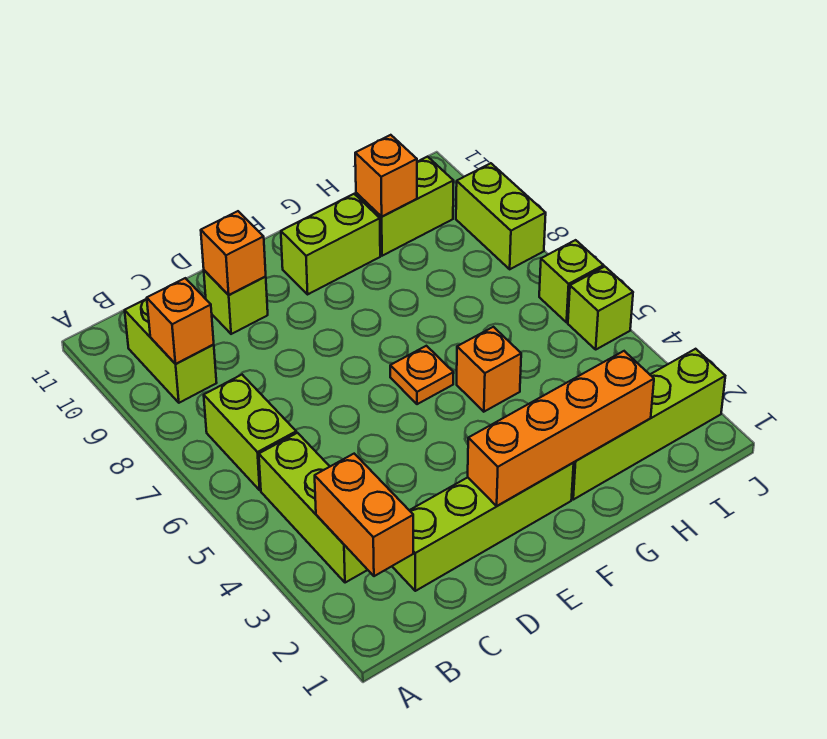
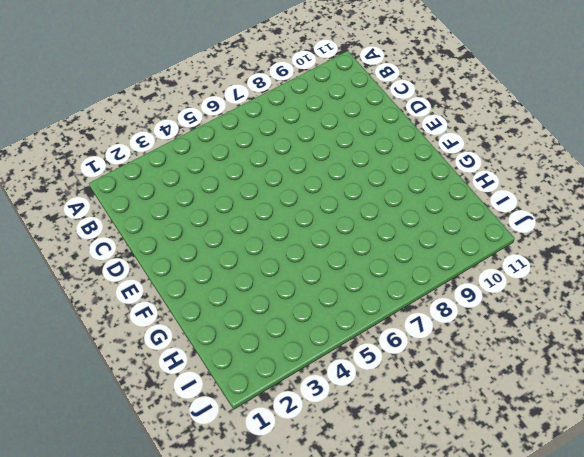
none -> lime 1x3 brick [259,433,367,583]
none -> lime 1x2 brick [204,375,296,490]
none -> lime 1x2 brick [125,299,217,403]

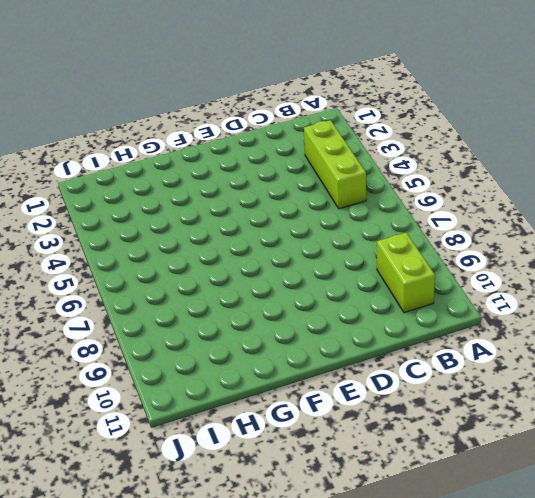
none -> lime 1x2 brick [204,375,296,490]
none -> lime 1x4 brick [392,463,574,591]
none -> lime 1x1 brick [204,270,268,334]

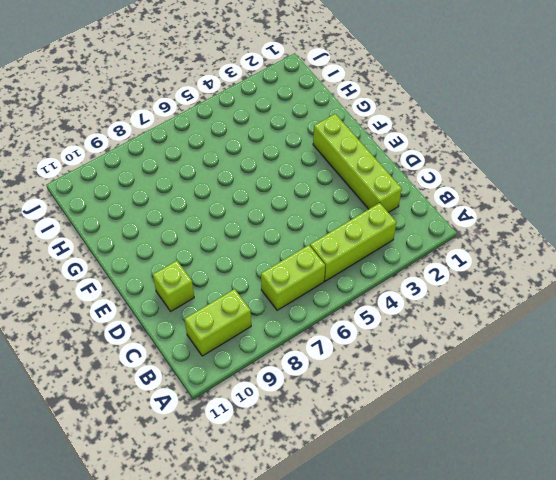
none -> orange 1x1 plate [390,346,454,404]
none -> lime 1x2 brick [281,194,380,294]
none -> lime 1x4 brick [572,349,725,500]

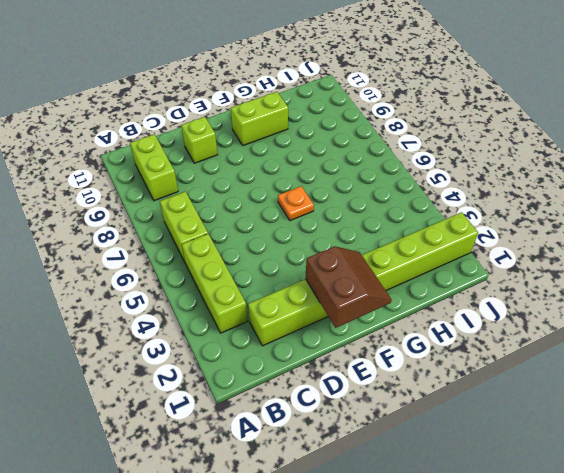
brown 2x2 slope [306,246,392,328] -> orange 1x4 brick [468,351,654,506]
none -> orange 1x1 brick [457,327,521,412]
none -> lime 1x2 brick [356,157,454,256]
none -> lime 1x1 brick [568,267,633,349]

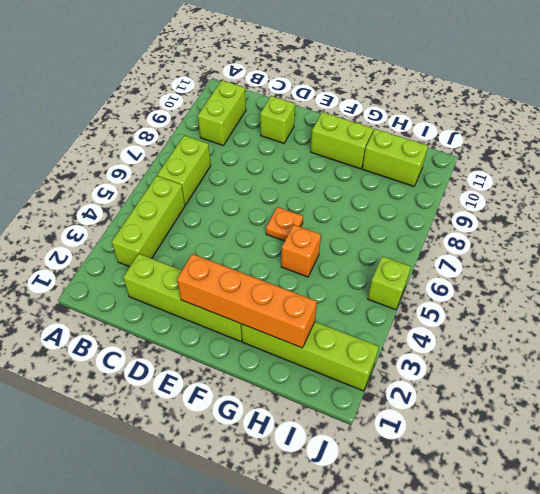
none -> lime 1x1 brick [539,240,603,322]
none -> lime 1x2 brick [456,163,546,269]
none -> orange 1x2 brick [315,454,413,576]

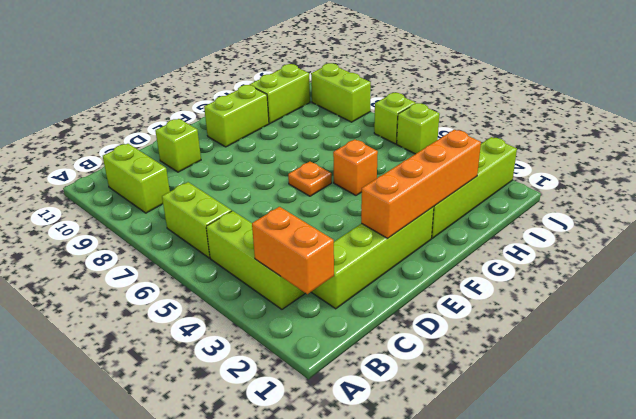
none -> orange 1x1 brick [147,278,214,364]
none -> orange 1x1 brick [201,211,266,295]
none -> orange 1x1 brick [355,135,417,217]

